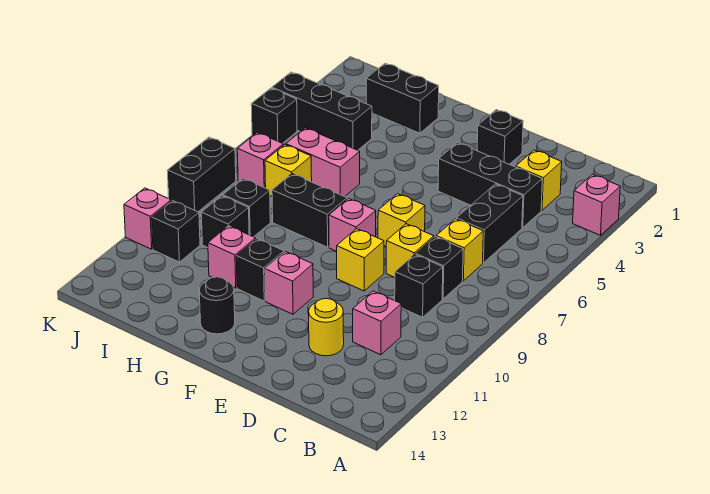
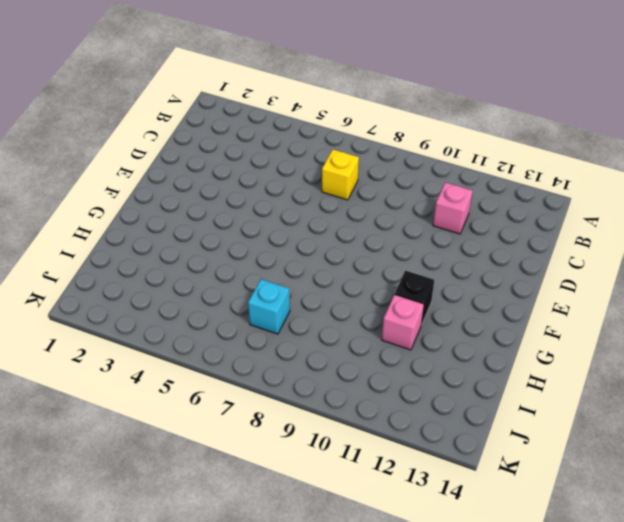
cyan 1x1 brick [248,279,290,334] -> yellow 1x1 brick [265,145,312,196]
none -> pink 1x1 brick [573,174,620,235]
none -> yellow 1x1 brick [516,150,562,210]
none -> black 1x3 brick [438,143,542,228]
none -> black 1x2 brick [456,184,523,263]

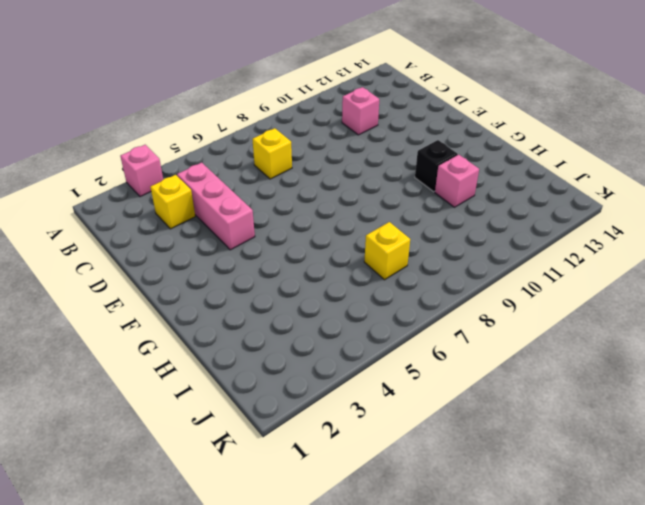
pink 1x3 brick [177,163,255,250] -> black 1x3 brick [438,143,542,228]
none -> black 1x2 brick [456,184,523,263]
none -> black 1x1 brick [416,237,463,299]
none -> black 1x1 brick [395,255,443,317]
none -> yellow 1x1 brick [386,224,434,277]

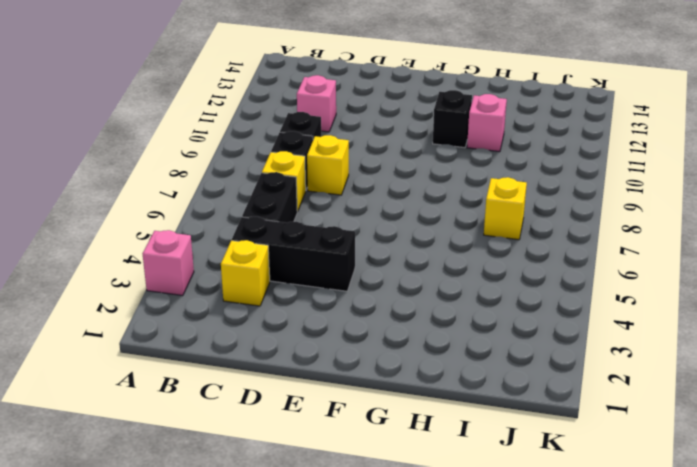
none -> yellow 1x1 round brick [309,299,344,356]
none -> black 1x1 brick [477,110,523,164]
none -> yellow 1x1 brick [378,194,425,246]
none -> yellow 1x1 brick [337,229,384,291]

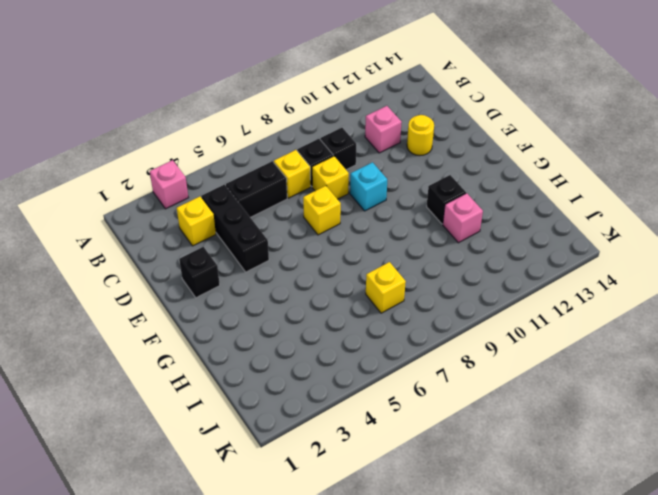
cyan 1x1 brick [350,162,387,211] -> yellow 1x1 brick [337,229,384,291]
none -> pink 1x1 brick [329,199,376,251]
none -> pink 1x1 brick [265,252,313,314]
none -> black 1x2 brick [272,174,347,247]
none -> black 1x1 round brick [199,277,235,334]

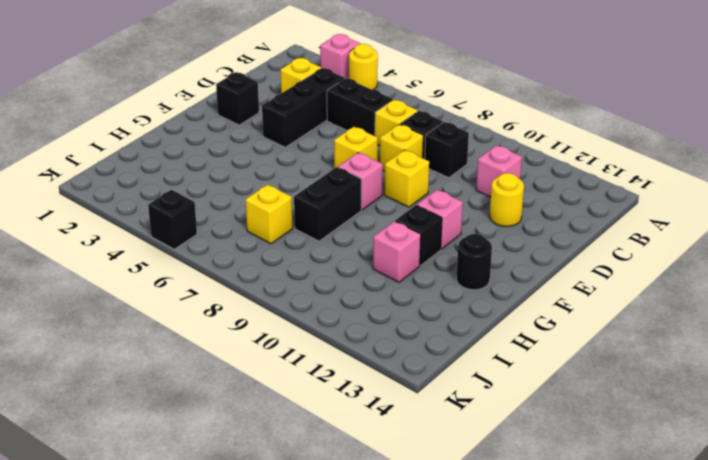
yellow 1x1 round brick [349,44,378,90] -> none
none -> black 1x2 brick [366,63,439,133]
none -> pink 1x2 brick [286,128,360,197]
none -> black 1x3 brick [272,72,372,150]
none -> black 1x1 brick [223,179,270,237]

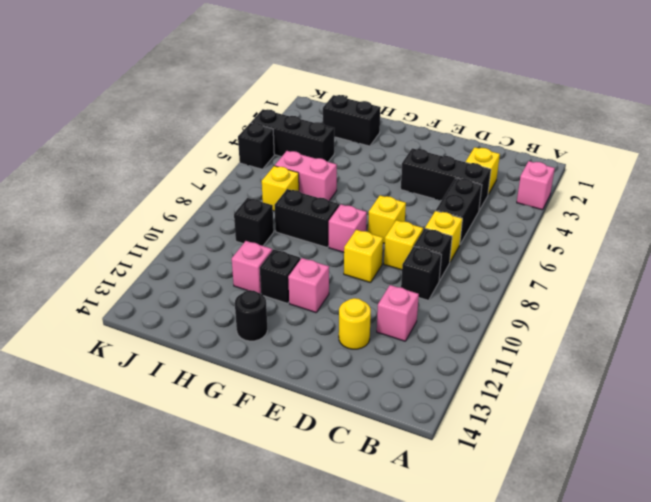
none -> black 1x1 brick [477,110,523,164]
none -> black 1x1 brick [201,196,249,247]
none -> pink 1x1 brick [237,133,283,188]
none -> black 1x1 brick [152,201,200,262]

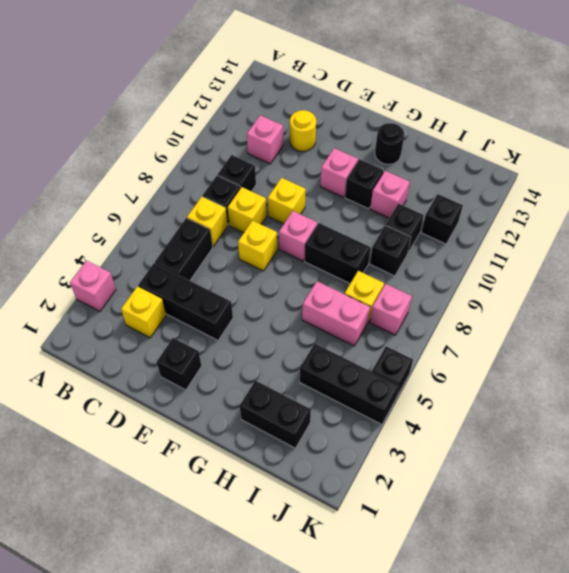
none -> black 1x2 brick [167,137,236,212]
none -> pink 1x1 brick [124,188,171,249]

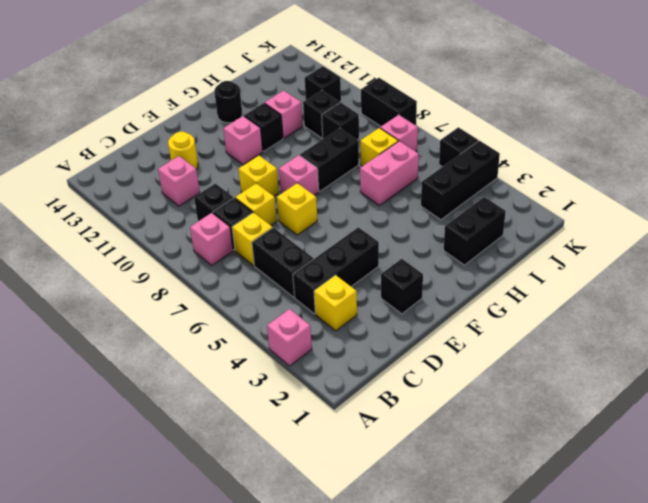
pink 1x1 brick [190,213,233,265] -> pink 1x1 brick moved to [124,188,171,249]

